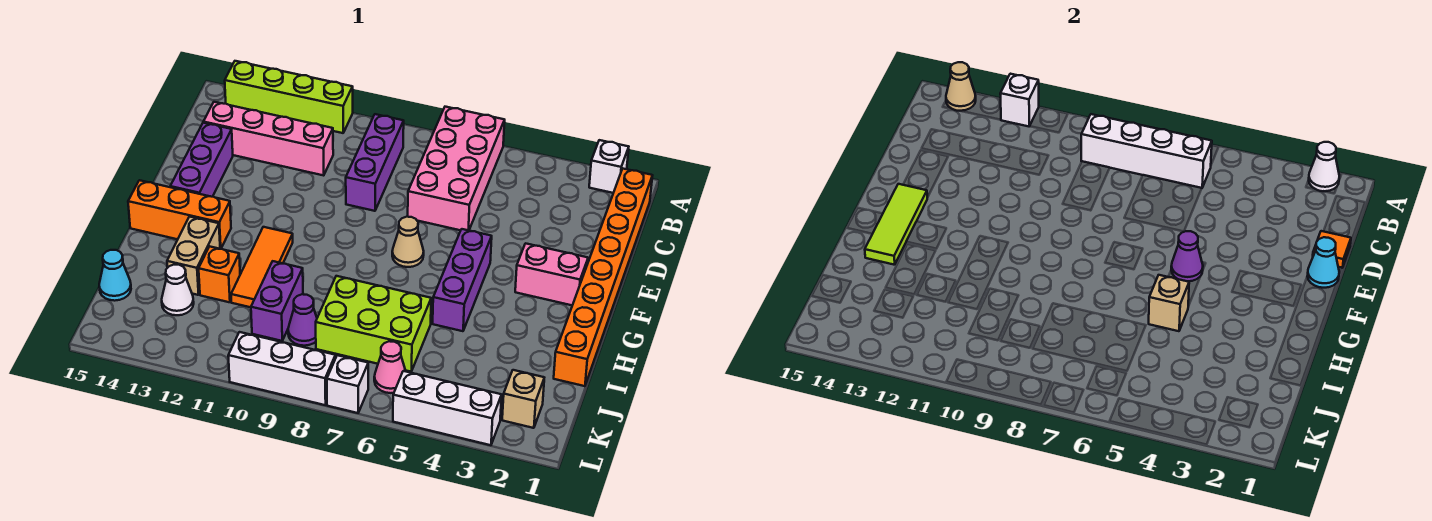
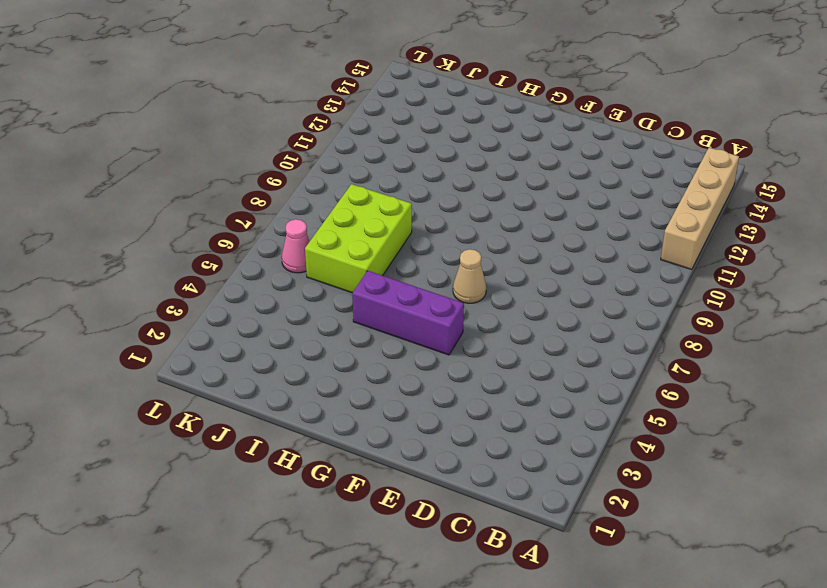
tan 1x4 brick [661,148,739,270] -> lime 1x4 brick [225,61,353,133]
none -> white 1x1 brick [589,140,629,193]
none -> pink 2x4 brick [408,107,505,230]
none -> orange 1x8 brick [554,169,653,386]
none -> purple 1x3 brick [346,114,404,211]

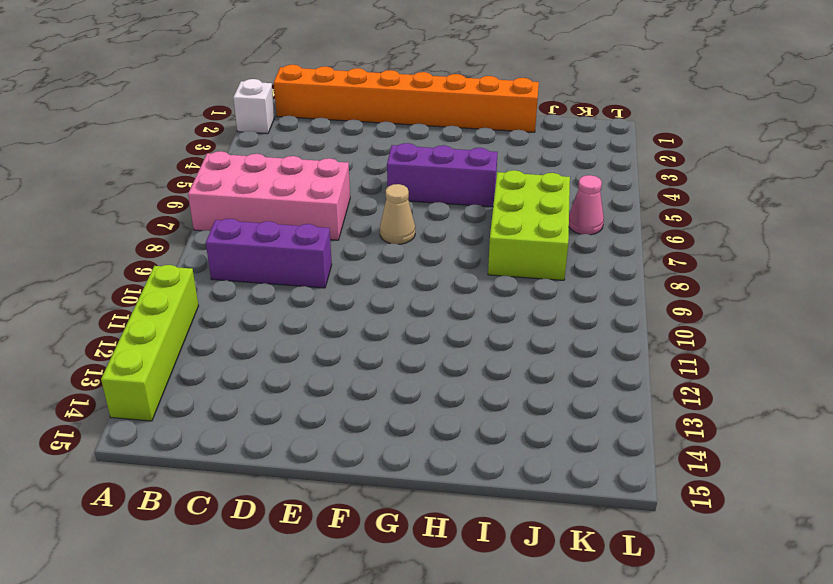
none -> pink 1x4 brick [203,102,333,175]
none -> purple 1x3 brick [170,123,233,197]
none -> pink 1x2 brick [515,243,588,305]
none -> orange 1x3 tile [231,227,293,307]

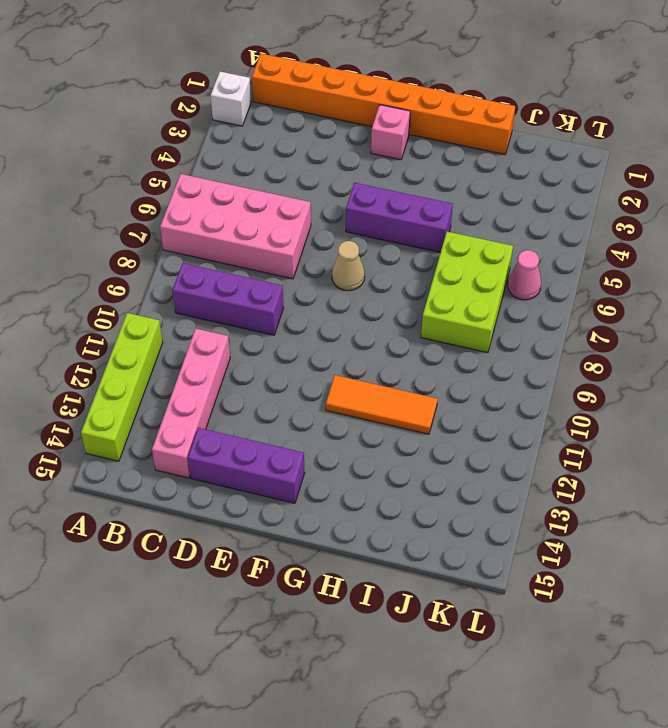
pink 1x1 brick [371,105,410,160] -> pink 1x2 brick [515,243,588,305]
none -> orange 1x3 brick [128,180,231,249]
none -> tan 1x2 brick [167,217,220,295]
none -> purple 1x2 brick [251,261,303,341]
none -> orange 1x1 brick [199,246,240,302]

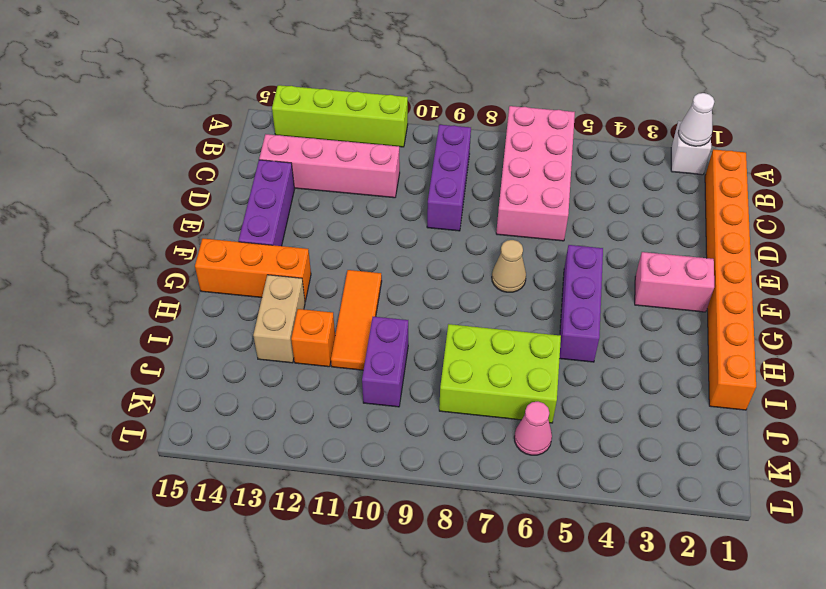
none -> purple 1x1 cone [288,294,317,346]
none -> white 1x1 cone [162,265,194,315]
none -> cyan 1x1 cone [99,250,131,301]
none -> tan 1x1 brick [502,370,544,428]

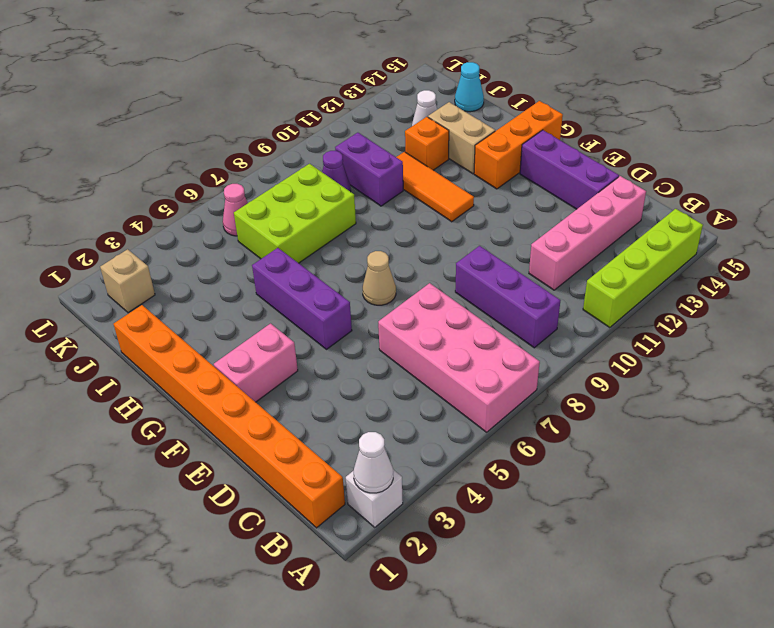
none -> white 1x3 brick [393,371,502,445]
none -> white 1x1 brick [327,355,368,413]
none -> white 1x3 brick [228,332,335,405]
none -> white 1x1 brick [1000,74,1039,126]

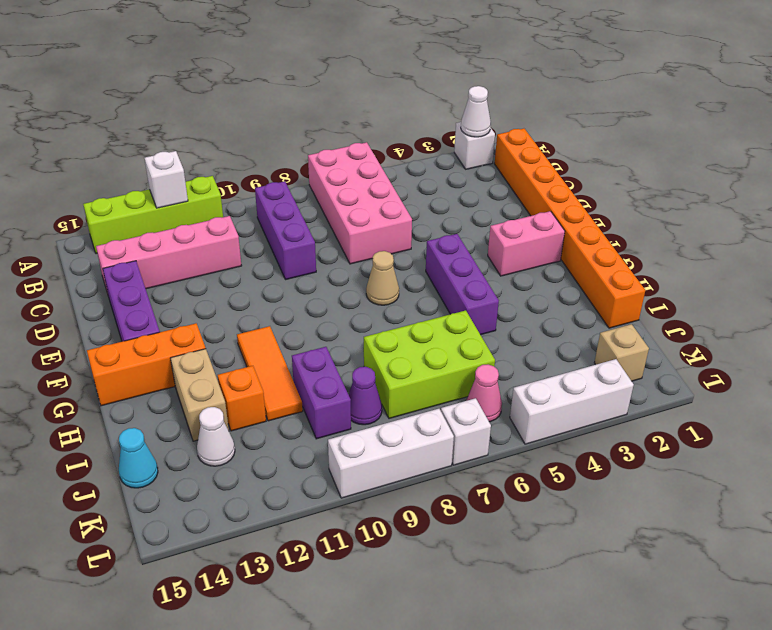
none -> tan 1x1 cone [946,62,976,111]
none -> white 1x4 brick [1081,114,1212,188]
none -> orange 1x1 tile [1313,231,1351,268]
none -> cyan 1x1 cone [1307,237,1339,288]

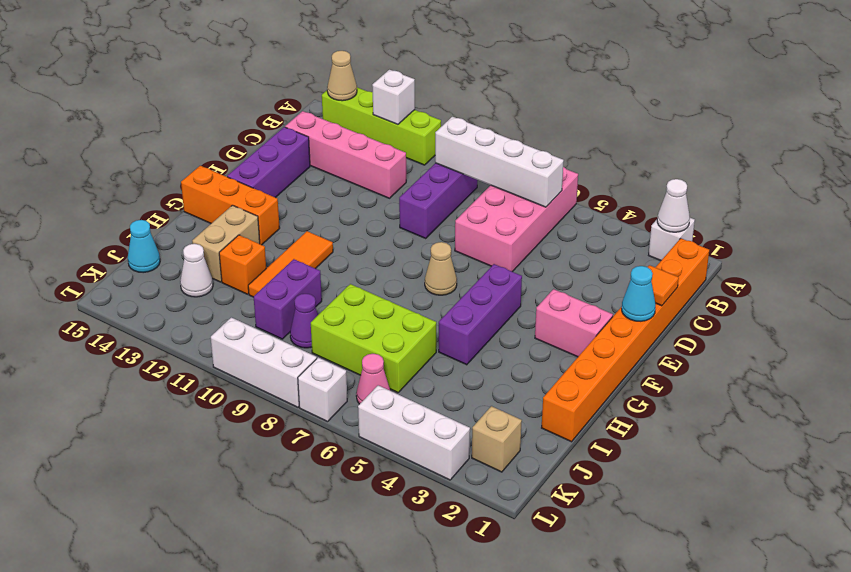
none -> purple 1x1 cone [1171,231,1203,281]
none -> lime 1x3 tile [865,184,928,265]
none -> tan 1x1 brick [1149,275,1189,331]

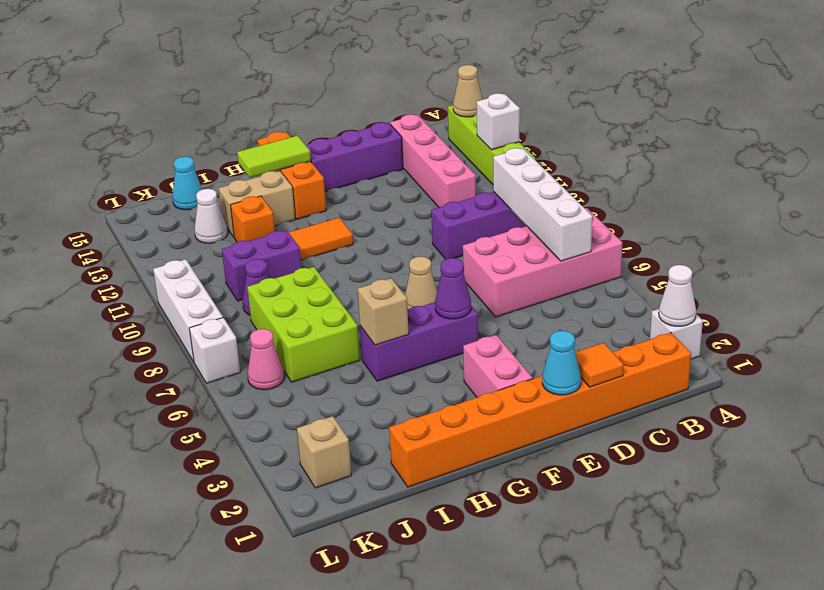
lime 1x2 tile [237,136,311,178] -> lime 1x3 tile [865,184,928,265]
none -> white 1x3 brick [393,371,502,445]

